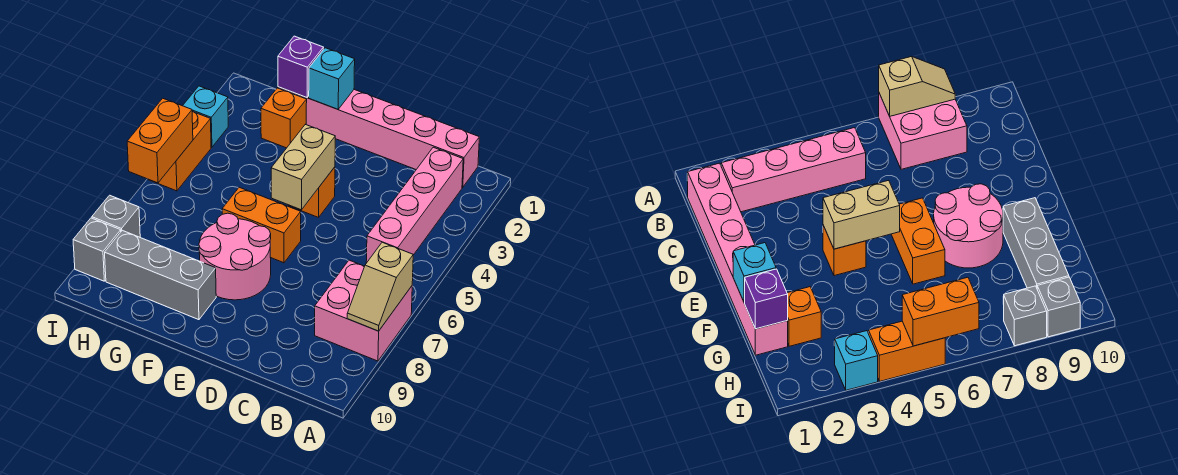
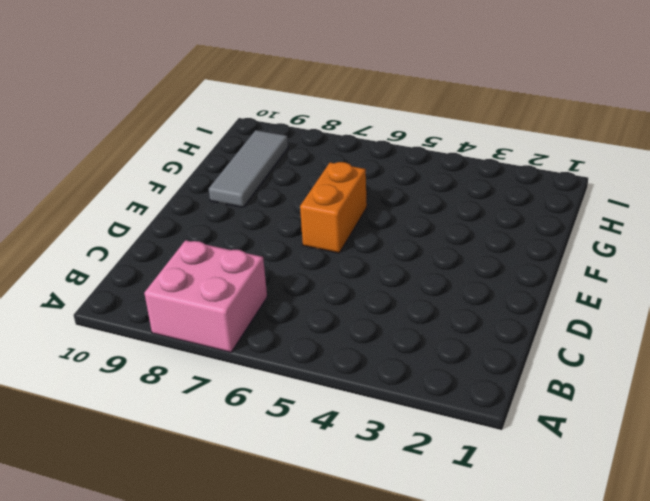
grey 1x3 tile [209,130,288,207] -> grey 1x3 brick [105,230,216,320]
none -> pink 1x6 brick [278,87,479,187]
none -> pink 1x4 brick [366,147,463,263]
none -> orange 1x1 brick [289,167,335,217]

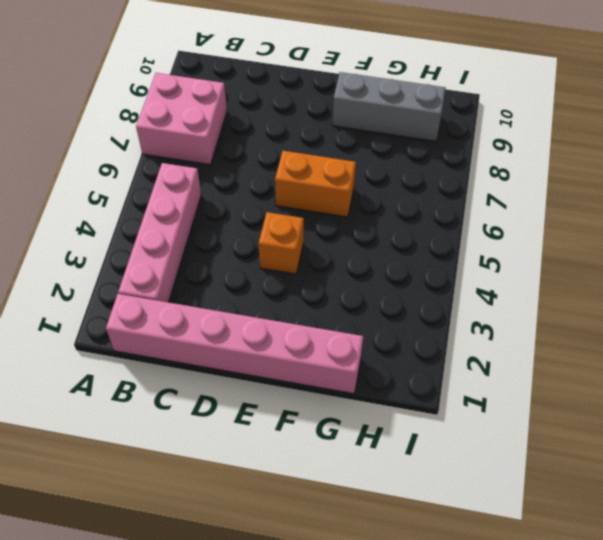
none -> pink 2x2 round brick [199,213,271,300]
none -> orange 1x1 brick [261,88,307,148]
none -> cyan 1x1 brick [183,86,228,147]

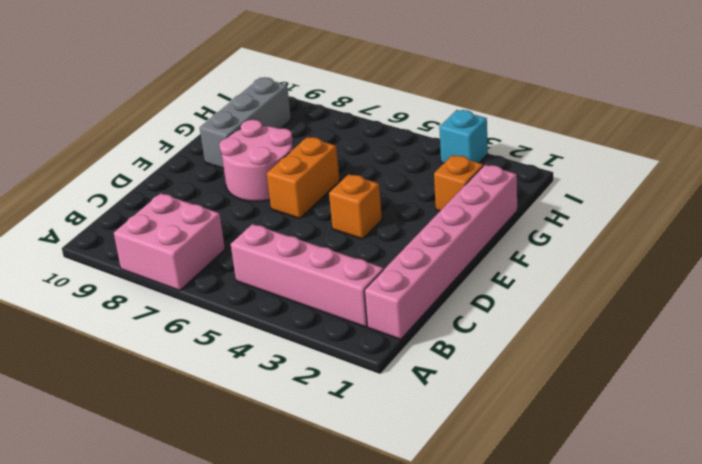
none -> orange 1x2 brick [148,111,211,191]
none -> grey 1x1 brick [92,195,140,237]
none -> grey 1x1 brick [73,218,121,281]

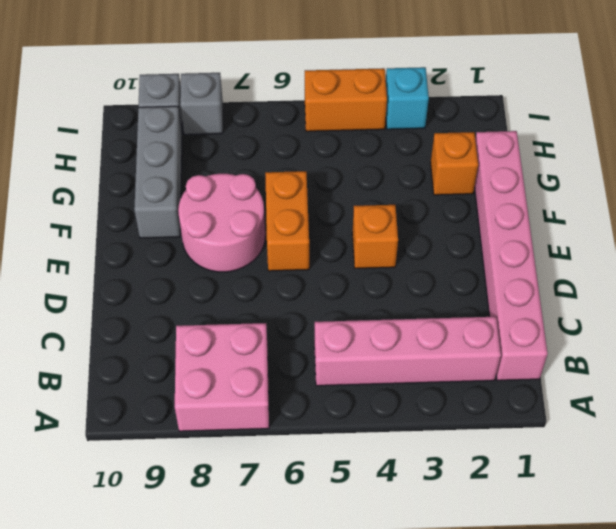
none -> tan 1x2 slope [347,242,413,331]
none -> tan 1x2 brick [271,124,335,210]
none -> cyan 1x1 brick [309,48,355,109]

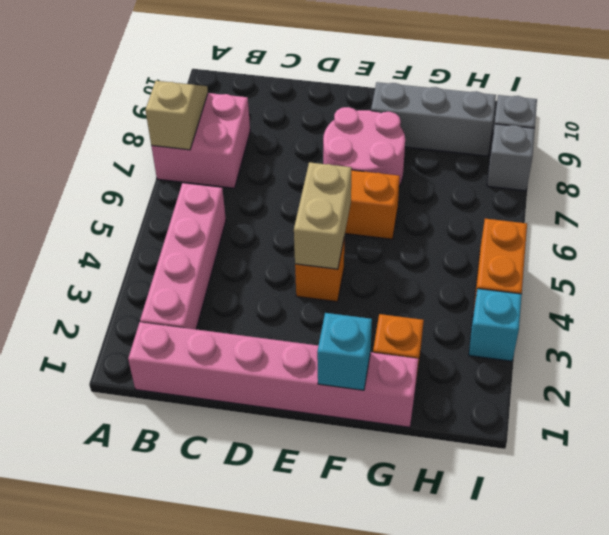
none -> purple 1x1 brick [278,36,323,98]
none -> orange 1x2 brick [127,98,193,183]

